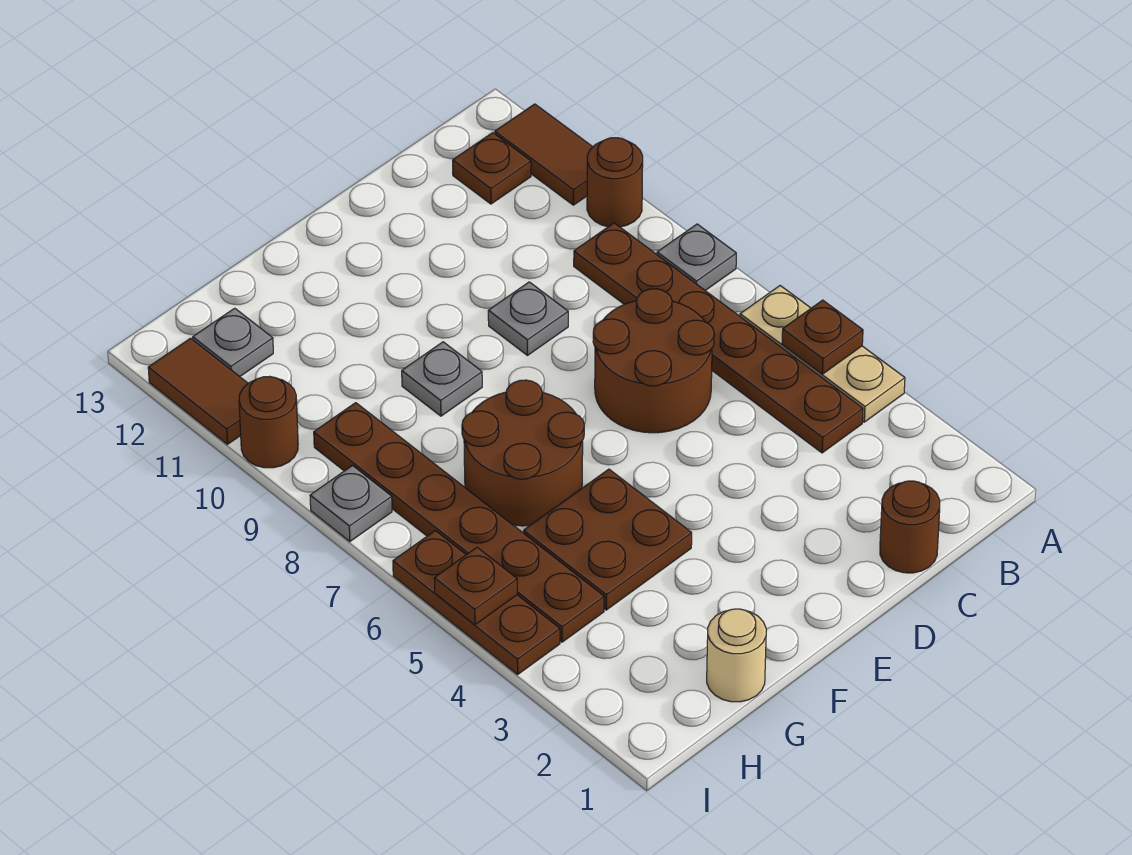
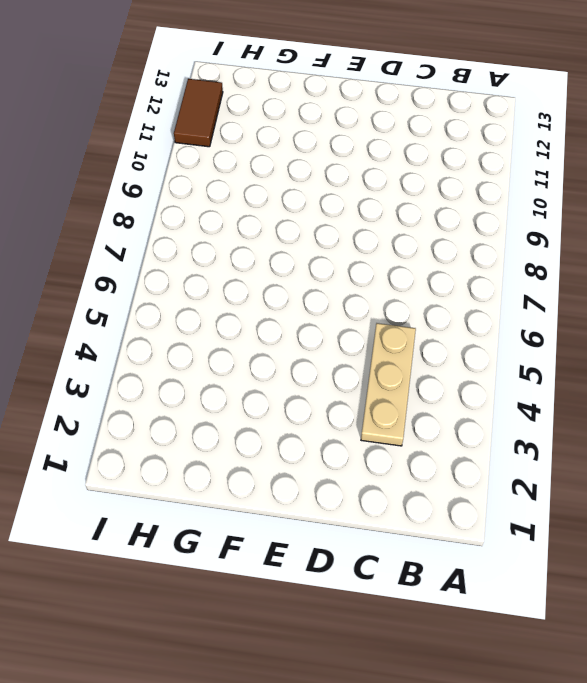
tan 1x3 plate [361,323,416,446] -> tan 1x3 plate moved to [740,286,905,422]
none -> grey 1x1 plate [657,224,736,290]
none -> brown 1x1 round brick [587,138,643,227]
none -> brown 1x2 tile [495,104,592,205]

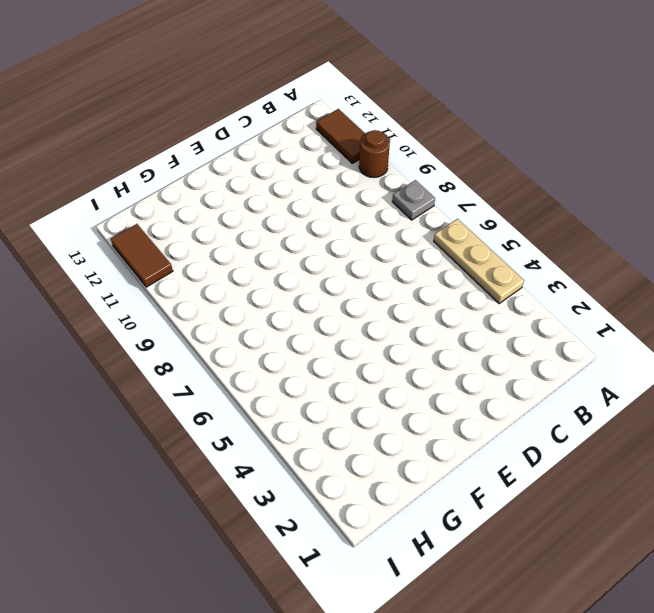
none -> brown 1x6 plate [574,223,863,453]
none -> brown 1x1 plate [453,133,531,204]
none -> brown 1x1 round brick [880,481,940,573]

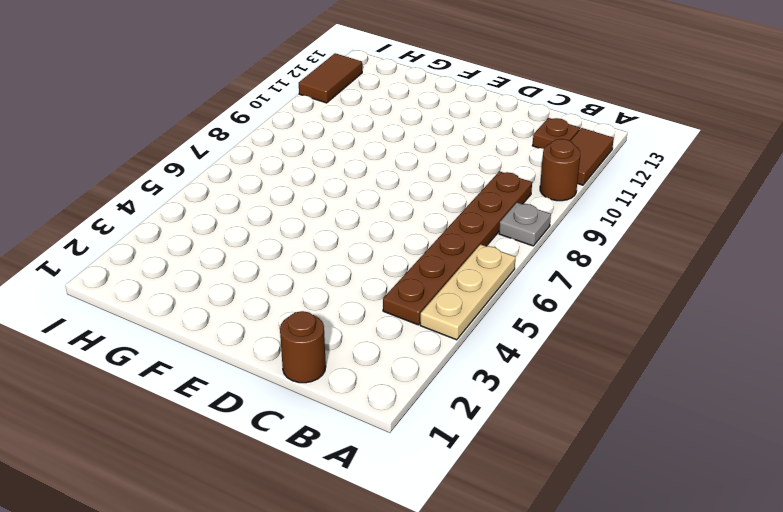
none -> brown 2x2 round brick [593,289,714,433]
none -> grey 1x1 plate [488,282,568,355]
none -> brown 2x2 plate [524,469,692,610]

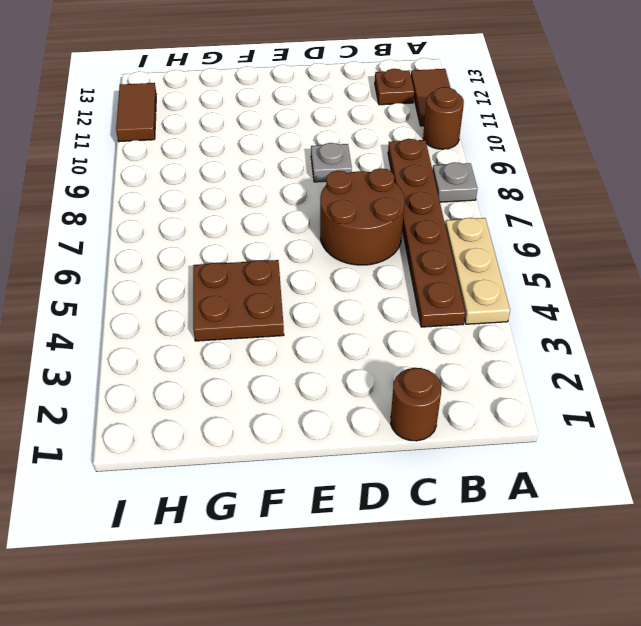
none -> brown 2x2 round brick [462,380,584,526]
none -> grey 1x1 plate [402,342,482,416]
none -> tan 1x1 round brick [707,609,766,702]

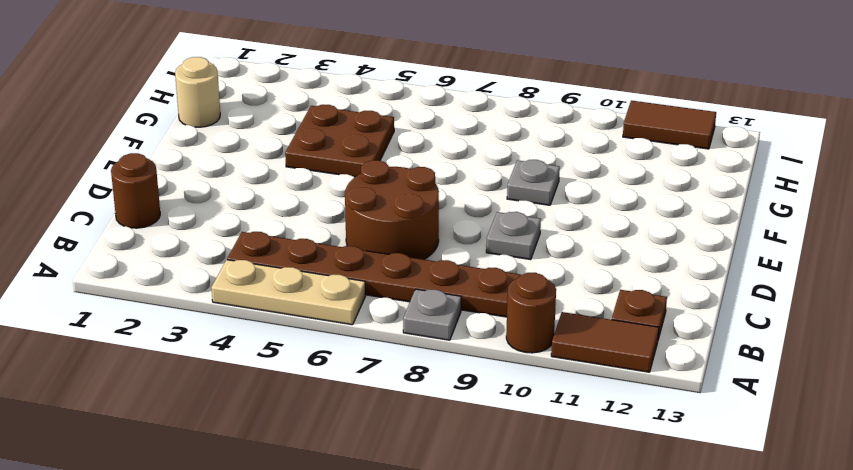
none -> brown 2x2 round brick [462,380,584,526]
none -> brown 1x6 plate [314,403,604,642]
none -> grey 1x1 plate [193,308,273,377]

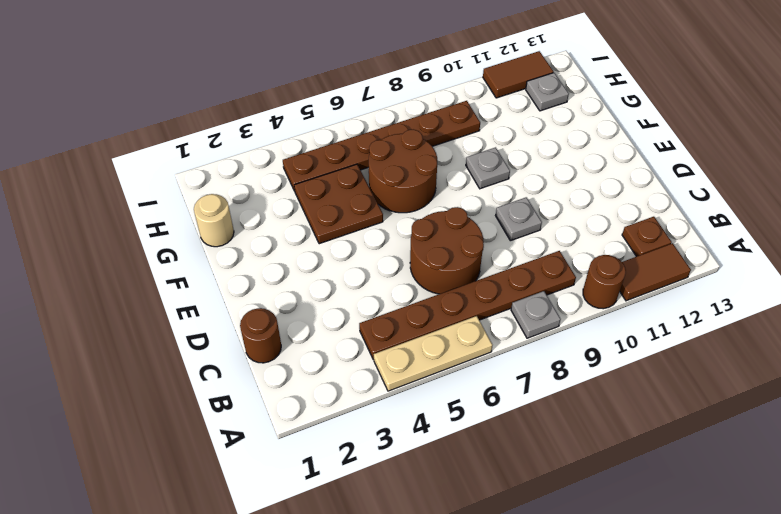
none -> brown 1x3 plate [393,531,560,675]
none -> grey 1x1 plate [310,466,392,541]
none -> brown 1x1 round brick [239,376,298,468]

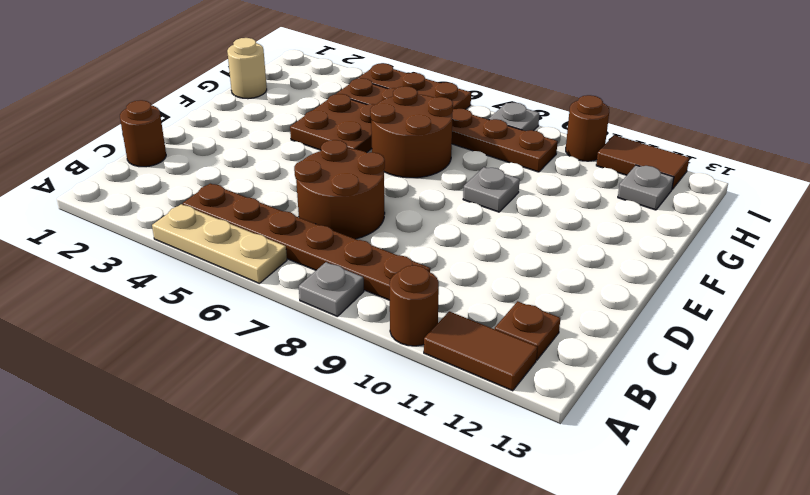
none -> grey 1x1 plate [488,282,568,355]
none -> brown 1x1 plate [782,300,863,374]
none -> brown 1x1 plate [434,547,517,625]

